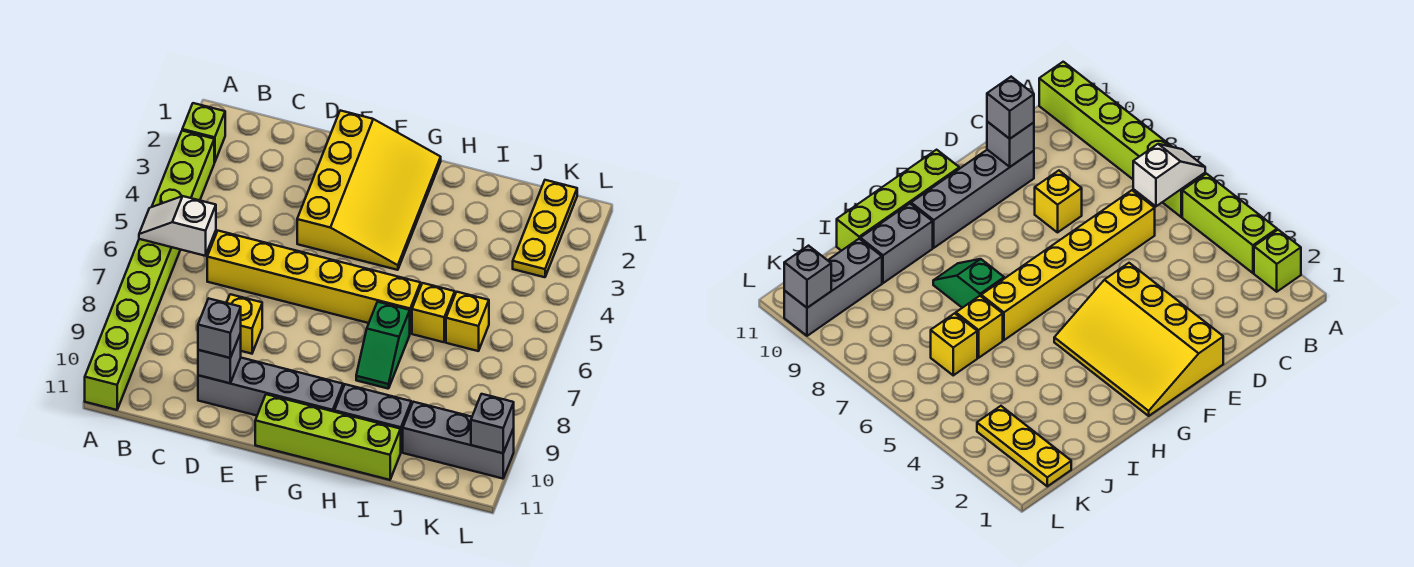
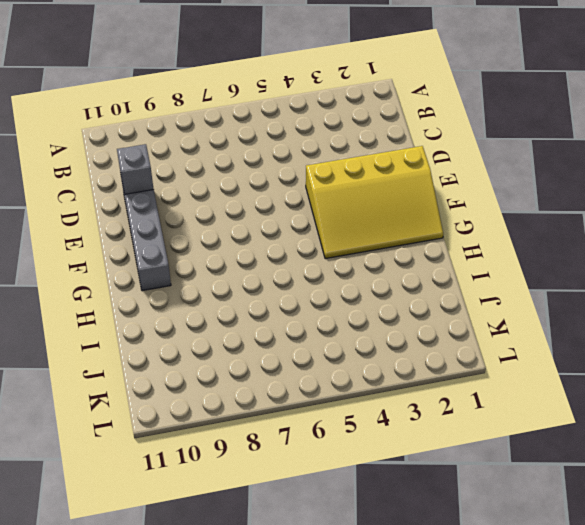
none -> lime 1x1 brick [182,103,225,162]
none -> lime 1x3 brick [152,131,214,207]
none -> lime 1x6 brick [85,239,180,410]

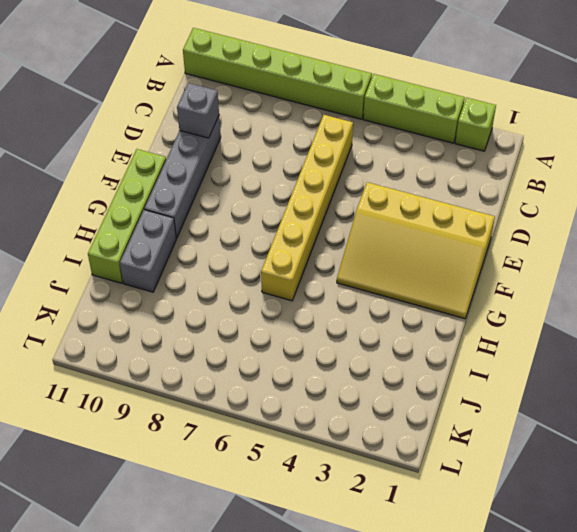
none -> yellow 1x1 brick [227,294,262,354]
none -> green 1x2 slope [356,302,410,389]
none -> yellow 1x1 brick [412,283,455,342]

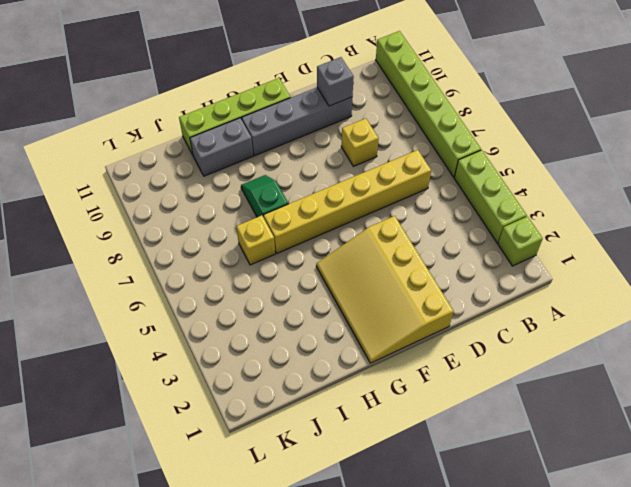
none -> yellow 1x1 brick [446,292,489,351]
none -> grey 1x3 brick [403,402,514,479]
none -> yellow 1x3 plate [513,180,577,277]

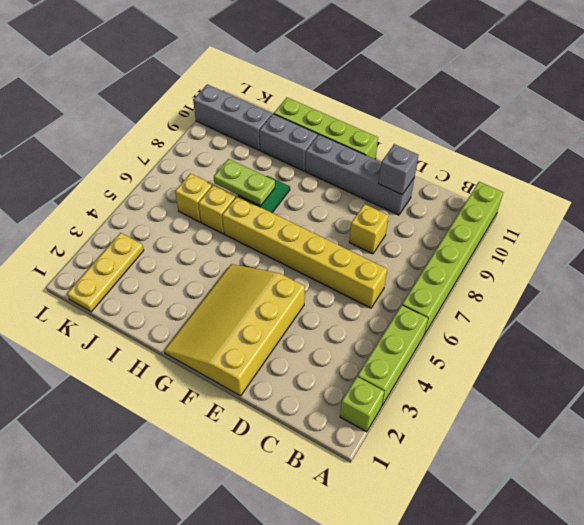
lime 1x2 plate [214,159,275,206] -> none
none -> white 1x2 slope [139,196,216,256]
none -> grey 1x1 brick [471,394,514,453]
none -> grey 1x1 brick [198,298,241,358]

